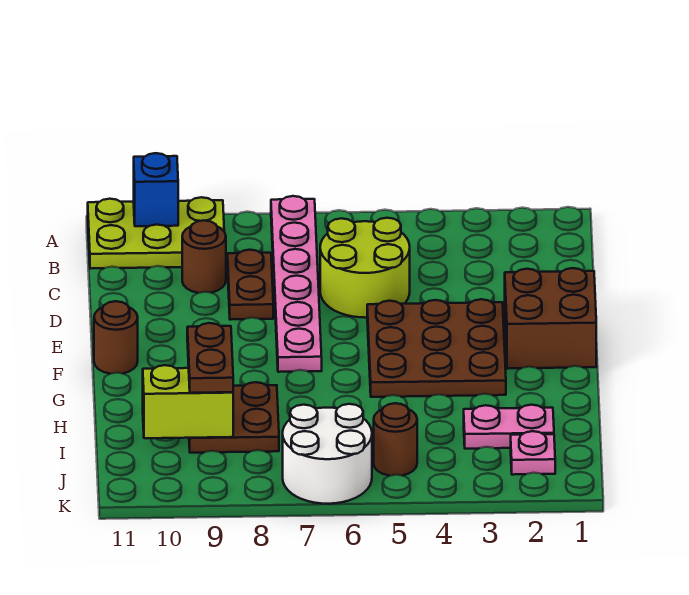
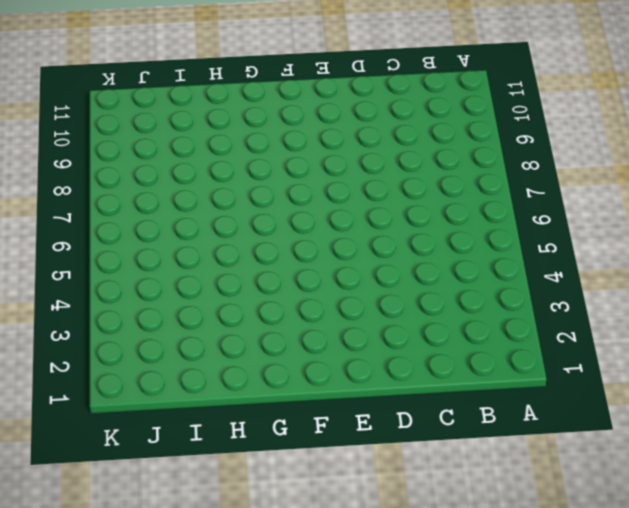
none -> pink 1x6 plate [271,196,322,372]
none -> lime 2x3 plate [88,197,224,269]
none -> lime 2x2 round brick [320,218,410,318]

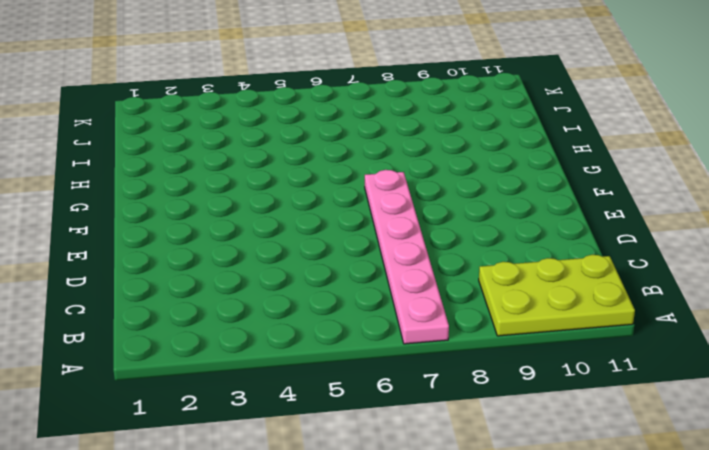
none -> lime 2x2 round brick [320,218,410,318]
none -> brown 1x2 plate [227,250,273,320]
none -> brown 1x1 round brick [182,220,226,293]

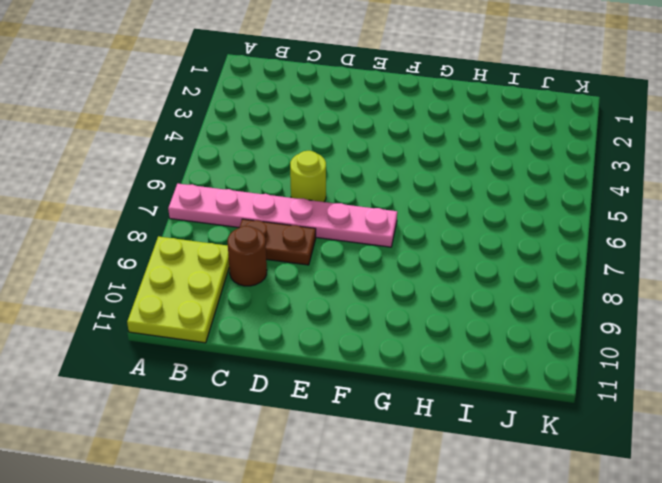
lime 1x1 round brick [290,151,326,202] -> lime 2x2 round brick [320,218,410,318]
none -> brown 2x2 brick [505,268,596,369]
none -> brown 3x3 plate [367,299,506,397]
none -> brown 1x1 round brick [94,301,138,374]

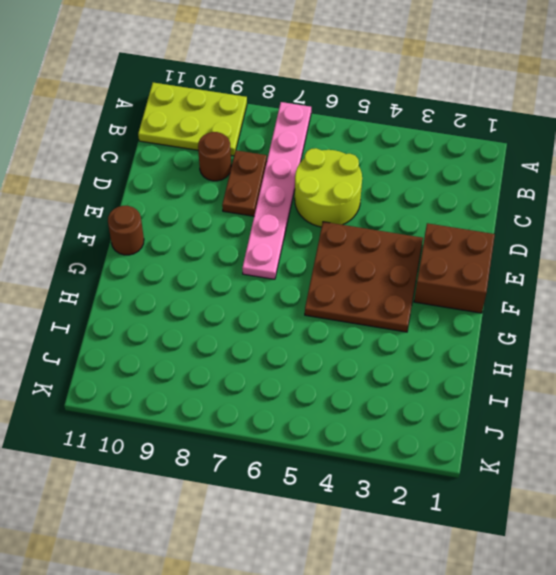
none -> brown 2x2 plate [189,382,279,453]
none -> pink 1x2 plate [464,405,554,449]
none -> pink 1x1 plate [511,431,555,475]

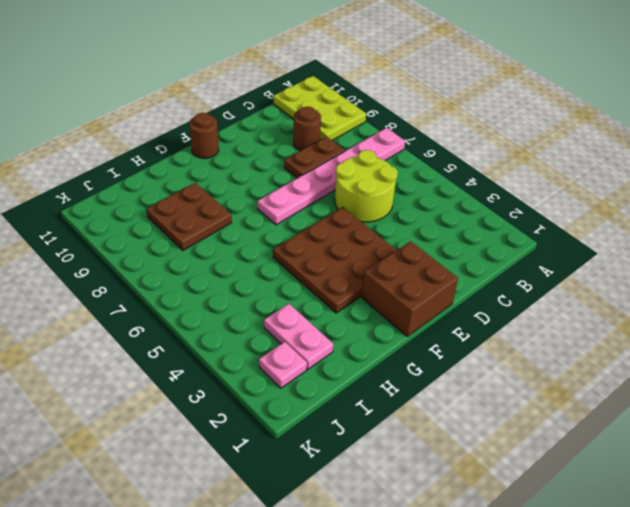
none -> brown 1x1 round brick [374,403,417,476]
none -> white 2x2 round brick [283,404,372,504]
none -> blue 1x1 brick [134,153,178,226]

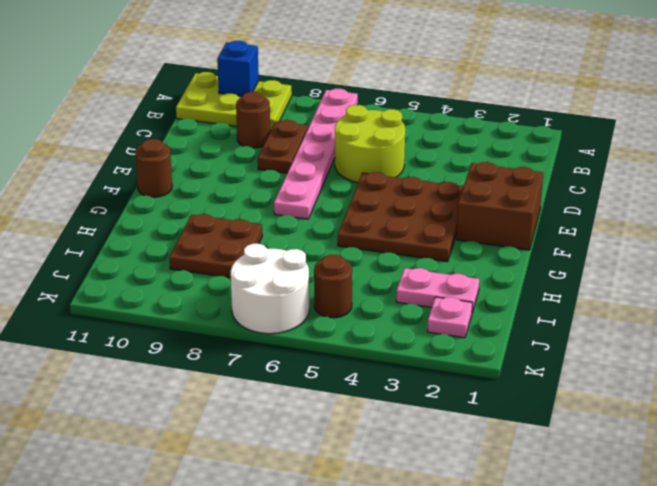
none -> lime 1x2 brick [143,365,233,438]
none -> brown 1x2 plate [187,323,233,393]

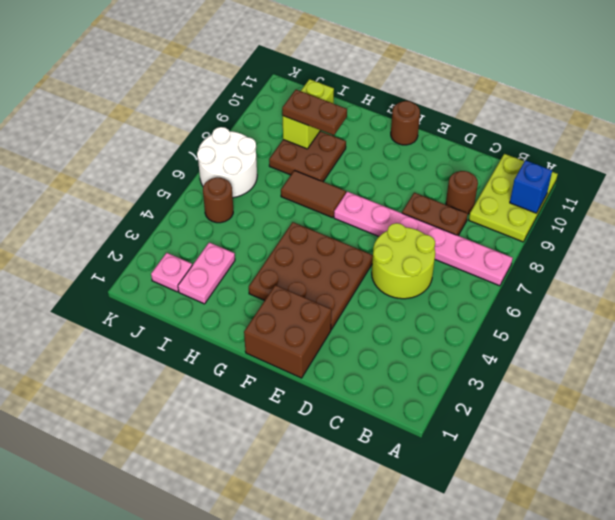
brown 1x2 tile [281,170,346,218] -> none

